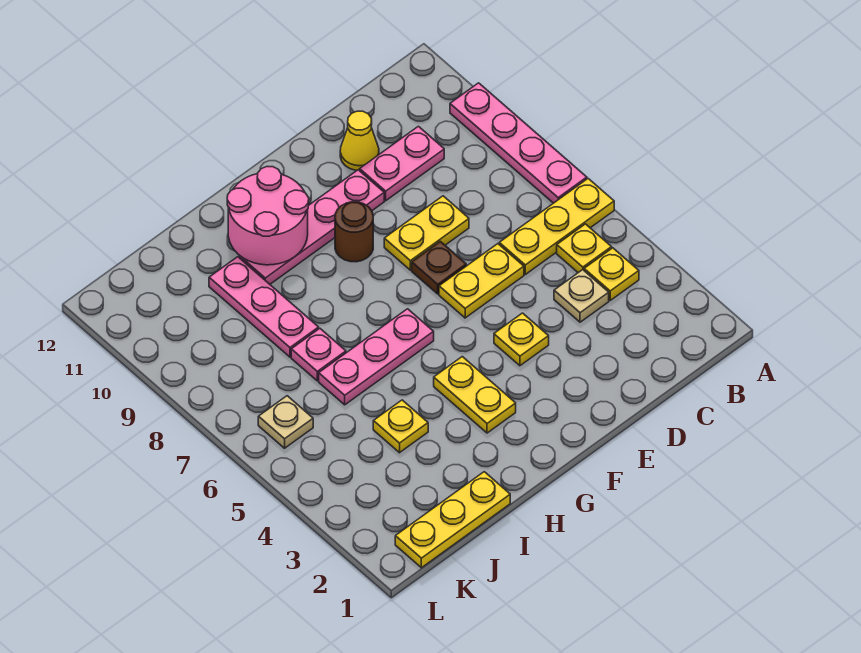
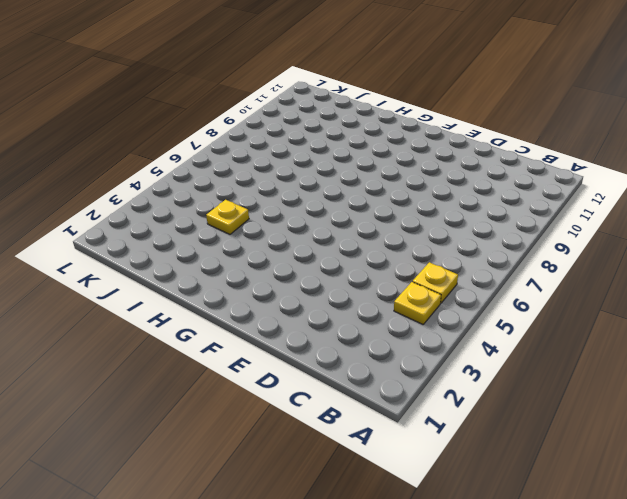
none -> yellow 1x3 plate [499,179,614,274]
none -> pink 1x4 plate [450,83,587,203]
none -> tan 1x1 plate [554,270,609,322]

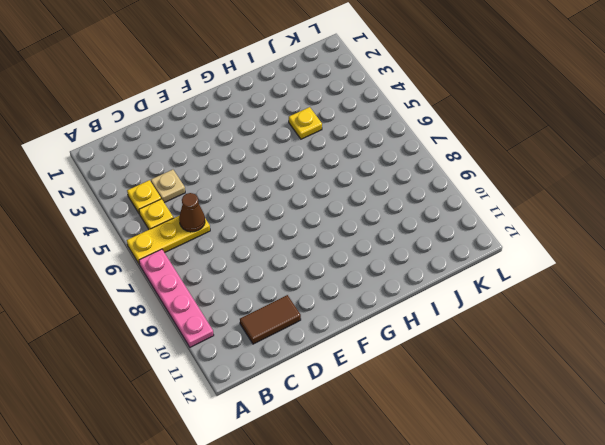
brown 1x1 cone [179,193,205,232] -> none
brown 1x2 tile [240,295,301,344] -> yellow 1x1 cone [340,111,379,171]
none -> pink 1x2 plate [360,126,444,201]
none -> yellow 1x2 plate [439,244,524,318]
none -> yellow 1x2 plate [384,196,469,270]

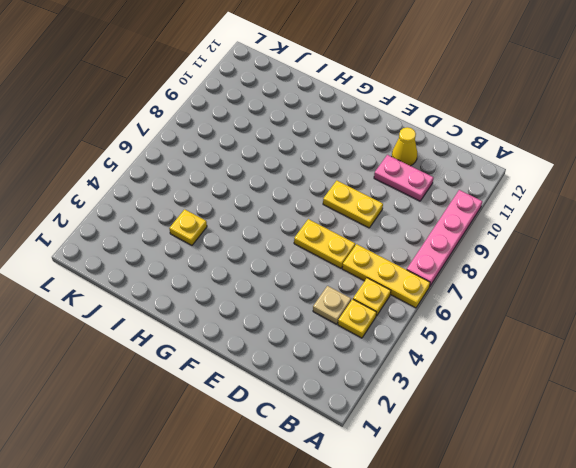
none -> yellow 1x1 plate [494,313,549,366]
none -> brown 1x1 plate [412,241,466,294]
none -> pink 1x4 plate [239,170,384,284]

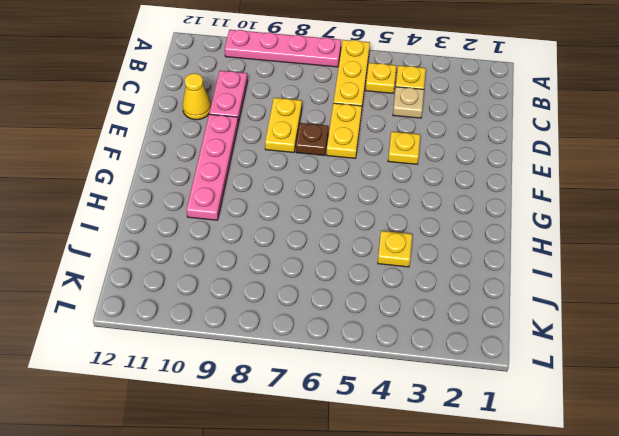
none -> brown 1x1 round brick [335,202,373,262]
none -> yellow 1x2 plate [434,357,516,433]
none -> pink 1x3 plate [319,309,434,405]

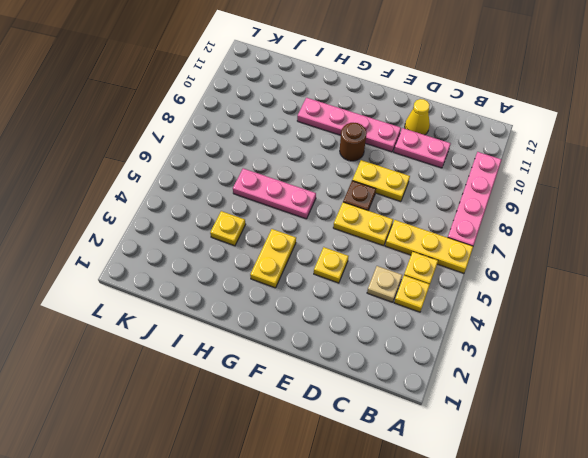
none -> yellow 1x3 plate [395,472,510,568]
none -> pink 1x1 plate [291,329,346,381]
none -> pink 1x3 plate [209,257,319,357]

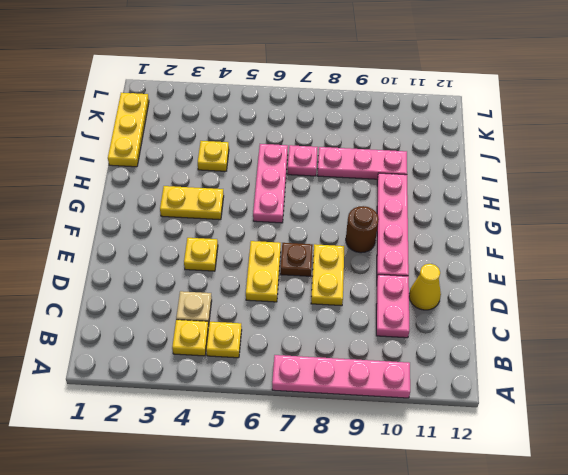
none -> yellow 1x3 plate [499,179,614,274]
none -> tan 1x1 plate [258,396,313,448]
none -> pink 2x2 round brick [227,167,309,265]

